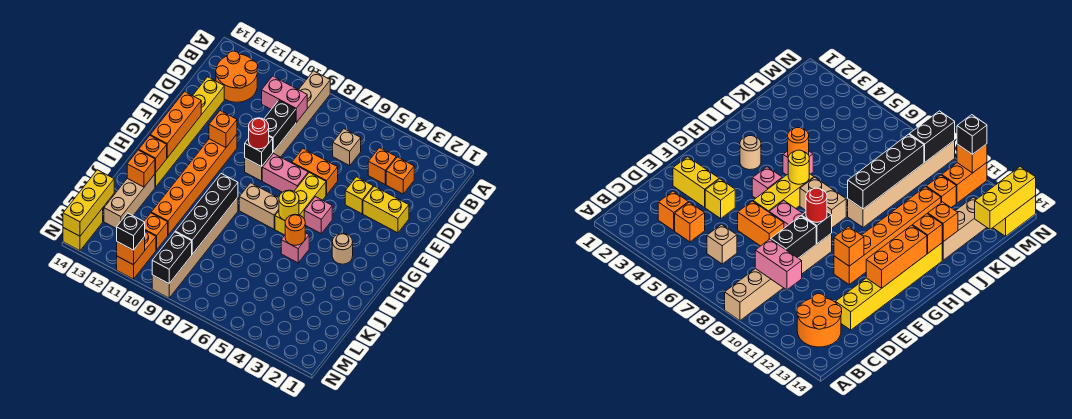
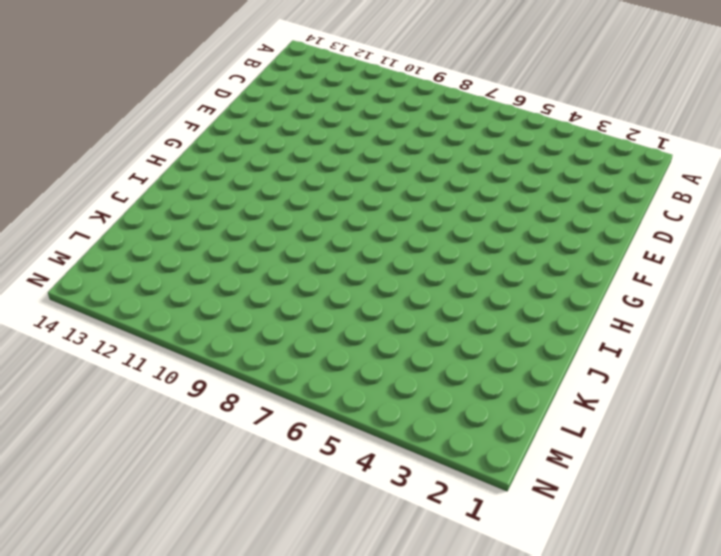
none -> tan 1x6 brick [245,71,330,181]
none -> orange 2x2 round brick [216,51,258,102]
none -> orange 1x1 brick [386,157,414,194]
none -> orange 1x1 brick [368,148,396,184]

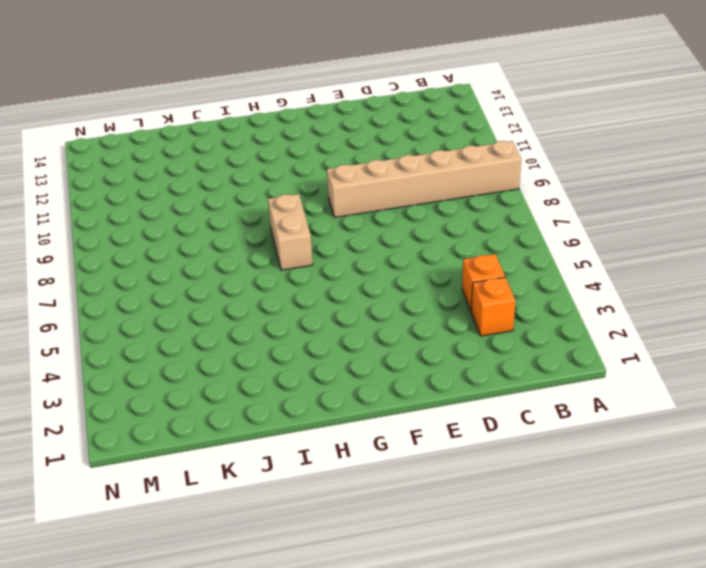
none -> orange 2x2 round brick [216,51,258,102]
none -> tan 1x1 brick [333,129,361,166]
none -> yellow 1x6 brick [155,77,224,187]
none -> yellow 1x2 brick [363,186,409,233]

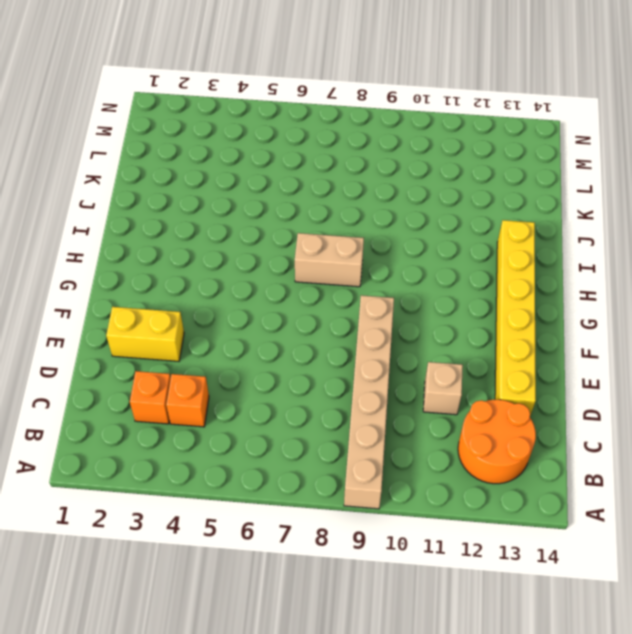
tan 1x1 brick [423,362,463,415] -> tan 1x1 brick moved to [333,129,361,166]
none -> yellow 1x1 brick [345,177,373,214]
none -> orange 1x2 brick [292,149,338,195]
none -> yellow 1x3 brick [275,173,326,235]
none -> pink 1x2 brick [262,154,308,192]

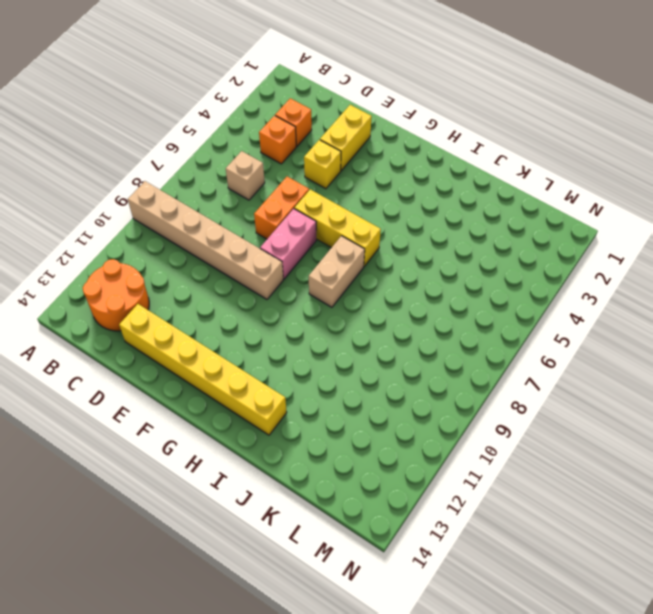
none -> orange 1x6 brick [151,135,237,235]
none -> pink 1x1 brick [304,197,332,233]
none -> tan 1x1 round brick [332,233,353,264]
none -> pink 1x1 brick [281,233,309,263]

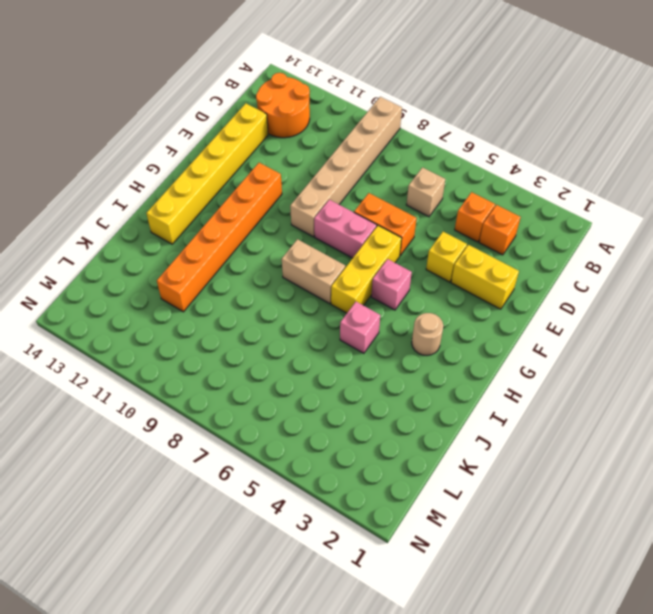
none -> tan 1x6 brick [152,197,238,298]
none -> tan 1x3 brick [104,174,155,229]
none -> orange 1x1 brick [144,213,168,250]
none -> orange 1x2 brick [117,231,156,279]

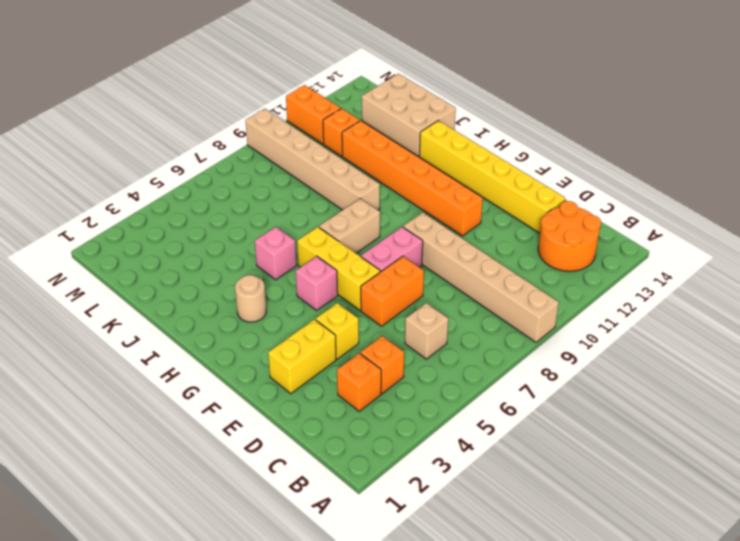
tan 2x3 brick [362,74,456,156] -> tan 1x3 brick [104,174,155,229]
none -> yellow 1x2 brick [63,208,103,251]
none -> pink 1x2 brick [262,76,307,123]
none -> black 1x2 brick [264,100,296,152]
none -> black 1x1 brick [245,137,273,167]

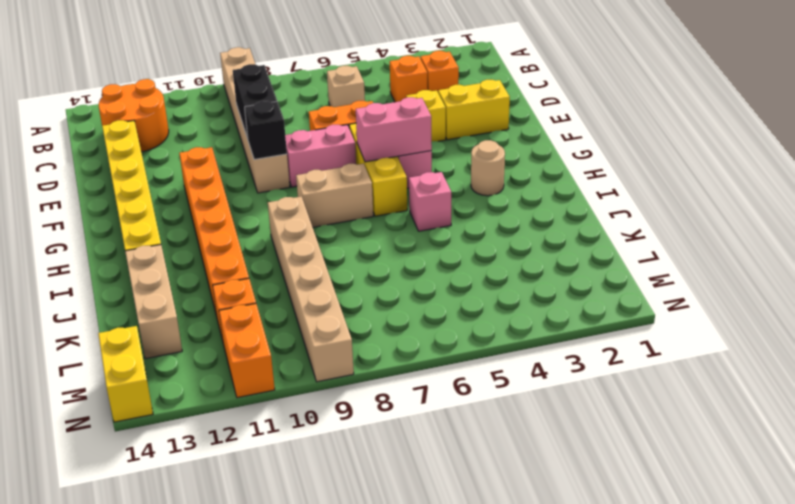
pink 1x2 brick [356,97,432,162] -> pink 1x2 brick moved to [262,76,307,123]
none -> orange 1x1 brick [209,111,237,148]
none -> orange 1x3 brick [150,92,201,158]
none -> yellow 1x1 round brick [279,190,299,221]
none -> orange 1x1 round brick [285,214,305,245]

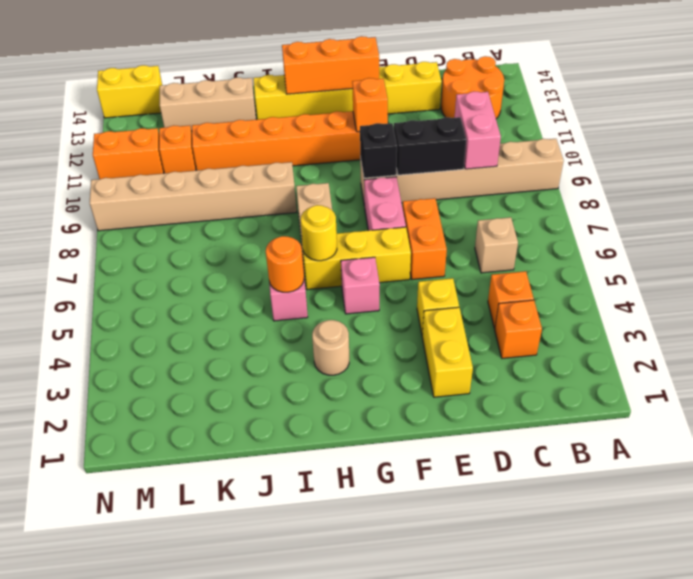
none -> black 1x4 brick [175,174,238,254]
none -> orange 1x1 brick [139,136,167,173]
none -> orange 1x1 brick [127,150,155,187]
none -> yellow 1x3 brick [63,170,114,236]

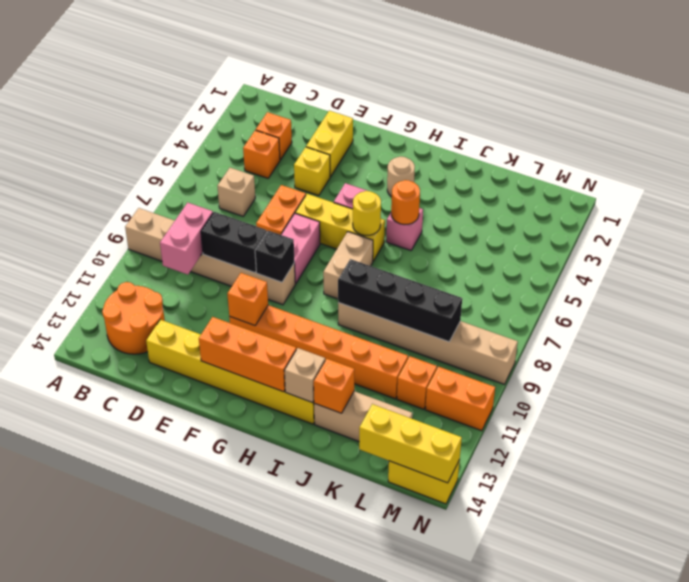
tan 1x1 brick [284,348,325,403] -> orange 1x1 brick [139,136,167,173]
none -> black 1x2 brick [152,232,192,284]
none -> orange 1x1 brick [117,237,145,265]
none -> red 1x1 round brick [249,118,269,149]
none -> black 1x1 brick [117,213,145,250]

